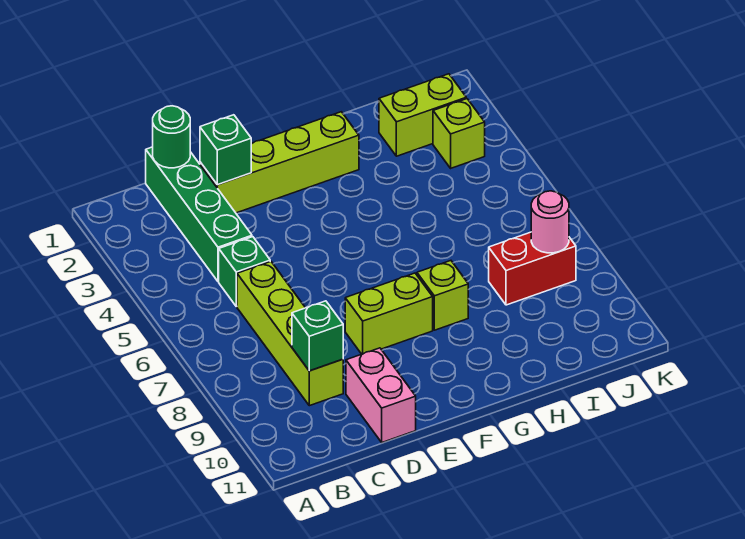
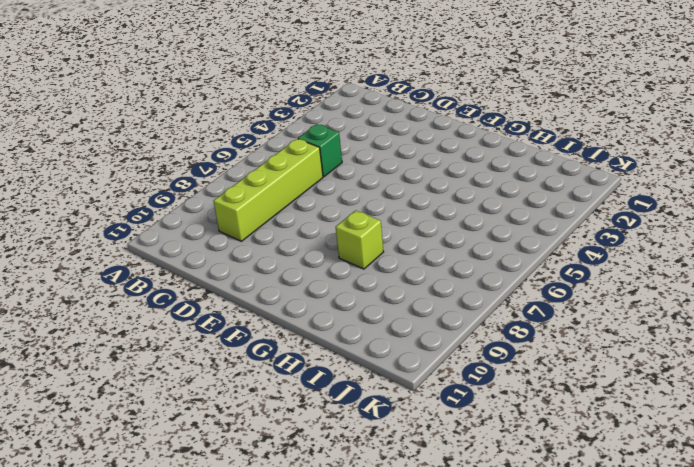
none -> green 1x4 brick [146,147,252,282]
none -> lime 1x4 brick [200,112,359,213]
none -> pink 1x2 brick [346,348,416,442]

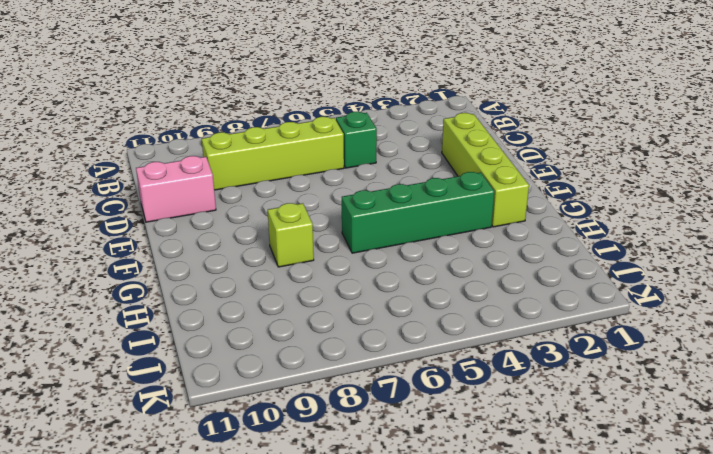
green 1x4 brick [342,172,494,253] -> green 1x4 brick moved to [146,147,252,282]
none -> lime 1x2 brick [345,273,433,354]
none -> lime 1x2 brick [379,74,466,156]
none -> red 1x2 brick [489,232,576,305]

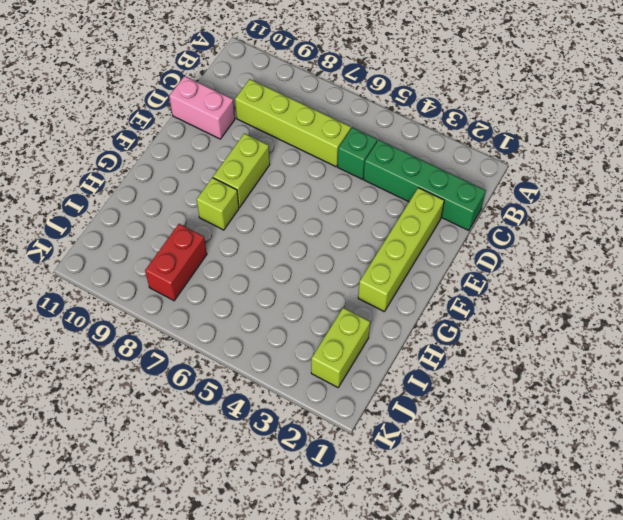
none -> lime 1x1 brick [433,99,485,168]
none -> green 1x1 round brick [153,106,190,168]
none -> green 1x1 brick [292,301,343,371]

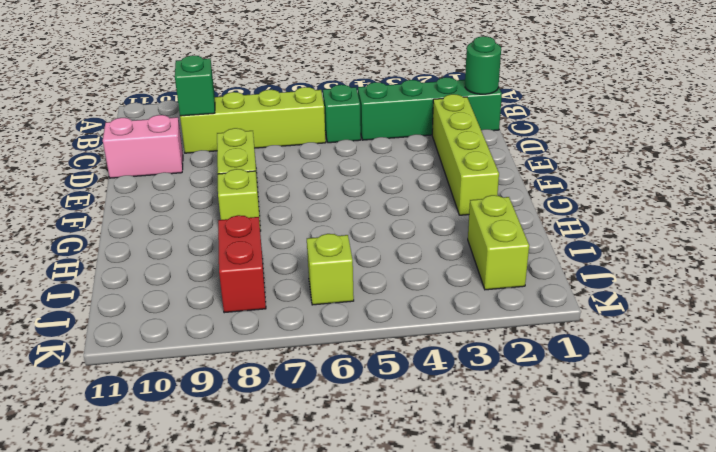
lime 1x1 brick [307,234,354,305] -> lime 1x1 brick moved to [433,99,485,168]
none -> green 1x1 brick [200,115,251,185]
none -> pink 1x1 round brick [531,191,569,253]

